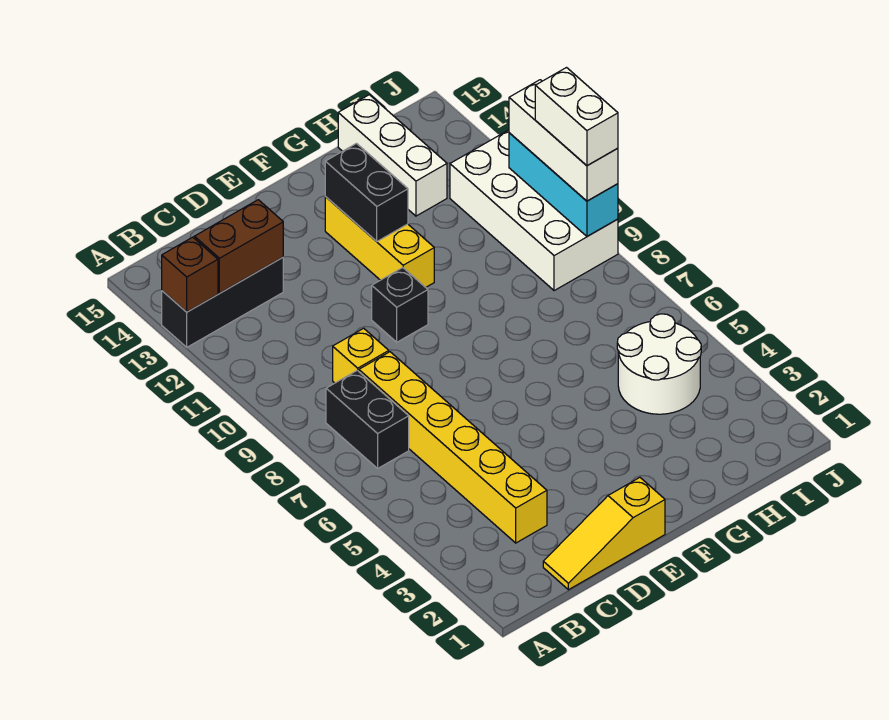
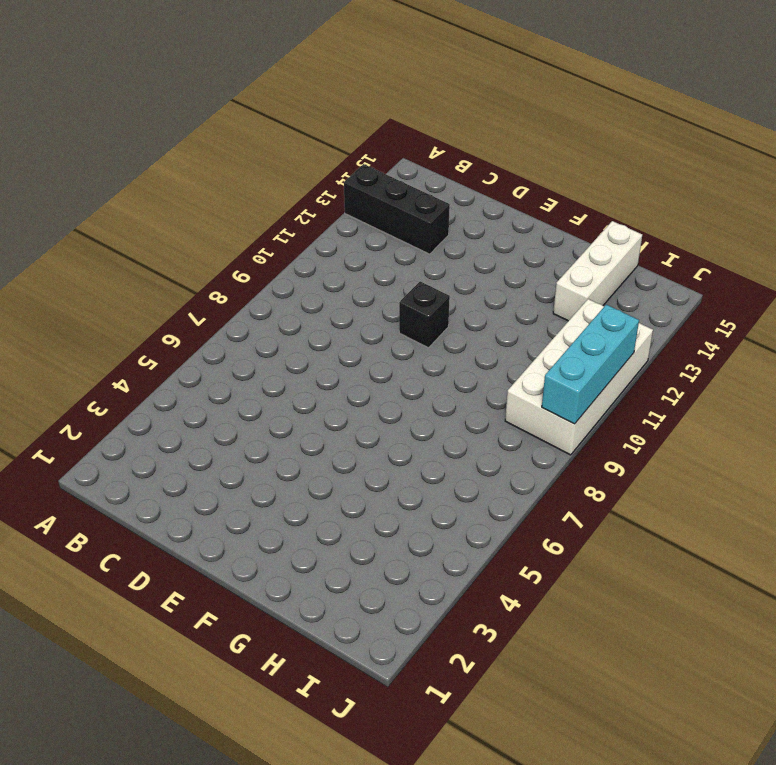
none -> black 1x2 brick [326,370,409,468]
none -> yellow 1x3 slope [543,478,665,590]
none -> yellow 1x6 brick [359,352,547,543]

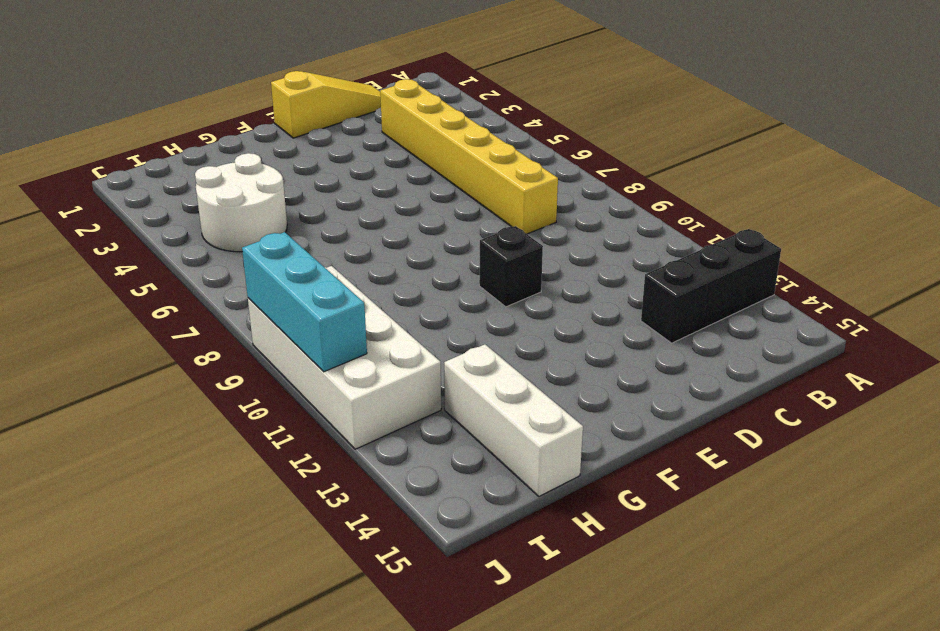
none -> black 1x2 brick [326,370,409,468]
none -> yellow 1x1 brick [333,328,389,383]
none -> yellow 1x3 brick [325,197,434,287]

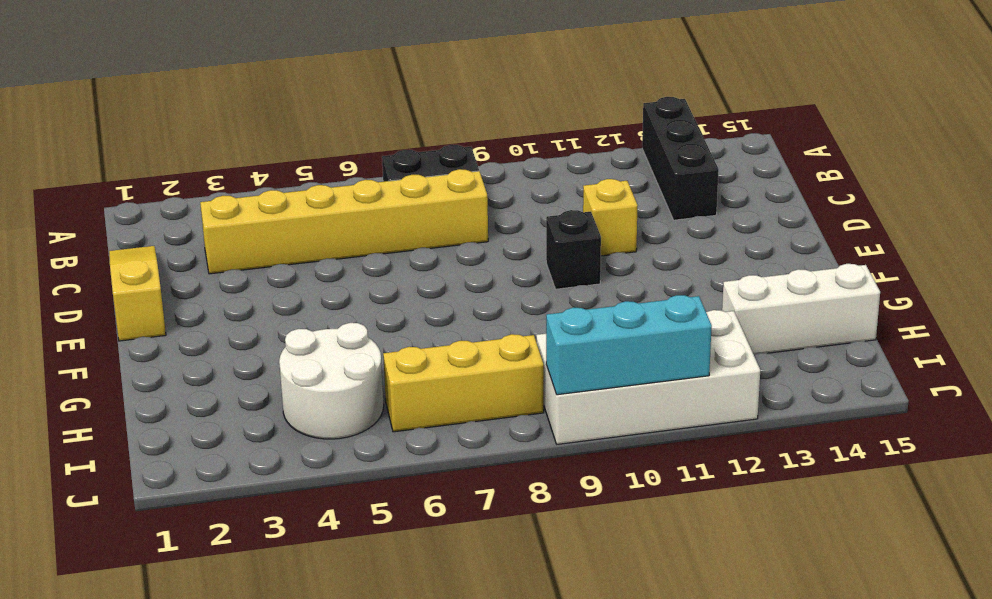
yellow 1x1 brick [583,179,638,256] -> yellow 1x1 brick moved to [333,328,389,383]
yellow 1x3 brick [383,334,544,432] -> yellow 1x3 brick moved to [325,197,434,287]
none -> brown 1x1 brick [162,237,218,312]
none -> brown 1x2 brick [194,200,283,293]
none -> black 1x2 brick [325,144,408,241]

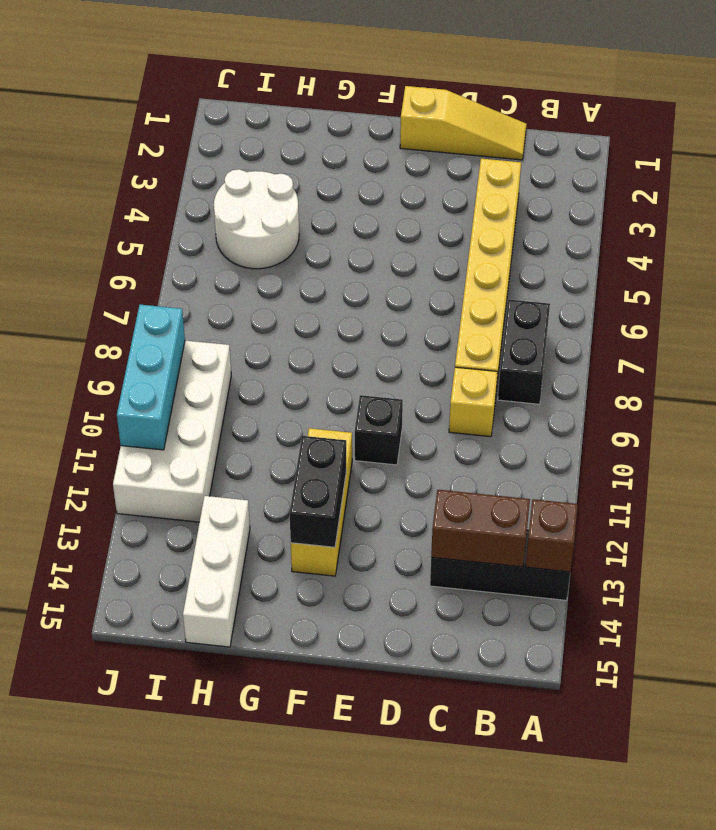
none -> white 1x3 brick [509,80,618,201]
none -> white 1x2 brick [535,68,618,166]

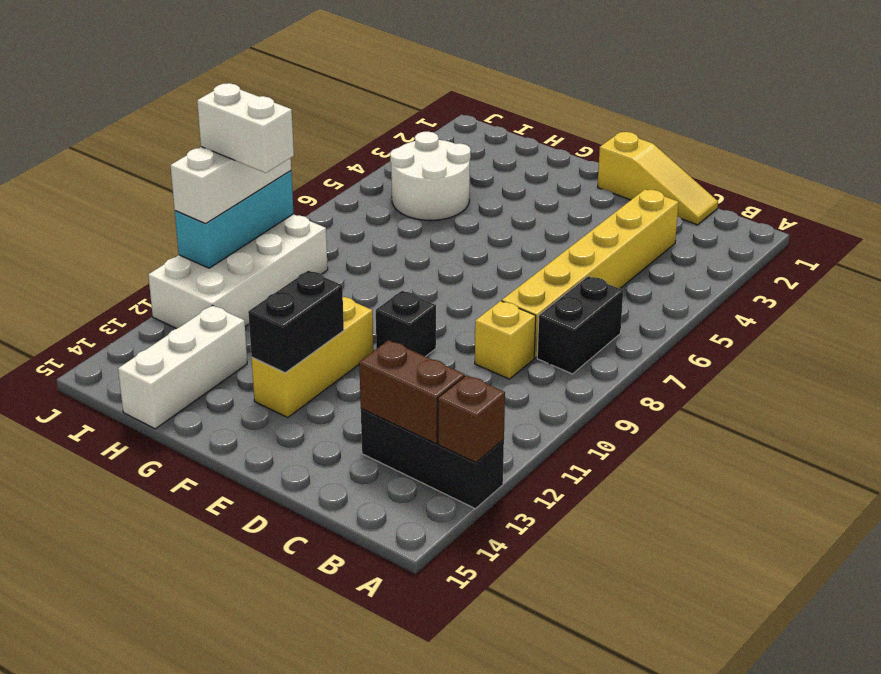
white 1x2 brick [197,83,294,173] -> white 1x2 brick turned to [535,68,618,166]

